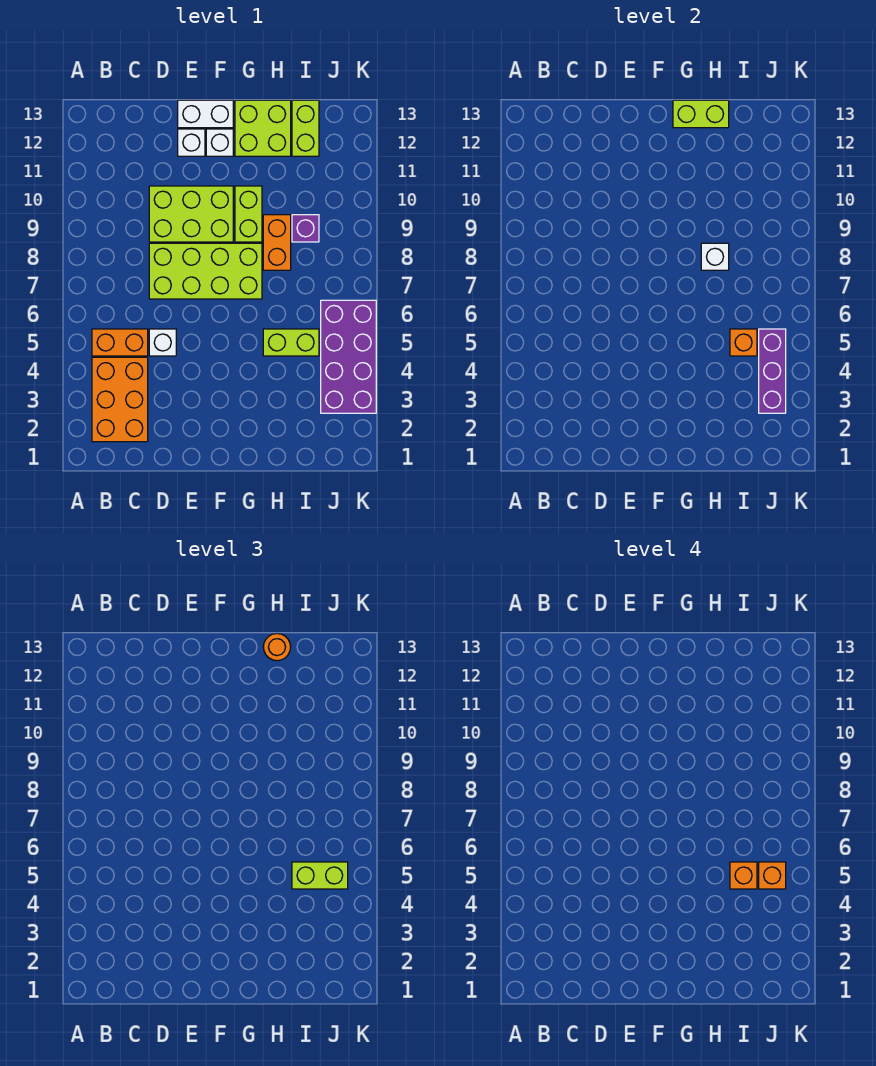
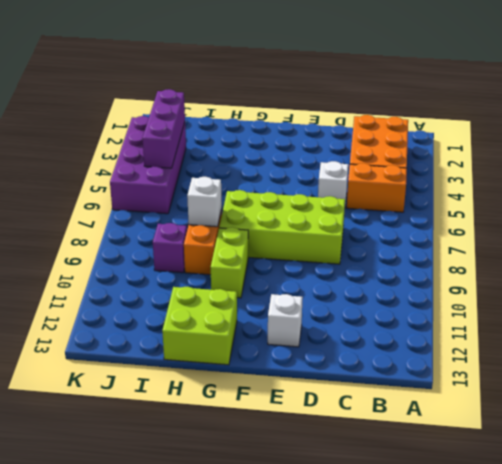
none -> lime 2x3 brick [149,186,233,242]
none -> white 1x2 brick [178,100,233,128]
none -> white 1x1 brick [206,129,233,156]

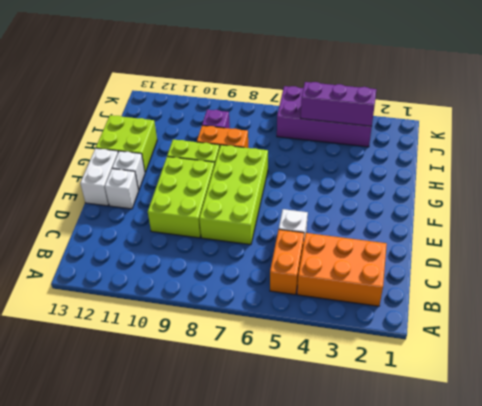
none -> lime 1x2 brick [263,329,319,356]
none -> lime 1x2 brick [292,100,319,156]
none -> lime 1x2 brick [673,100,729,128]

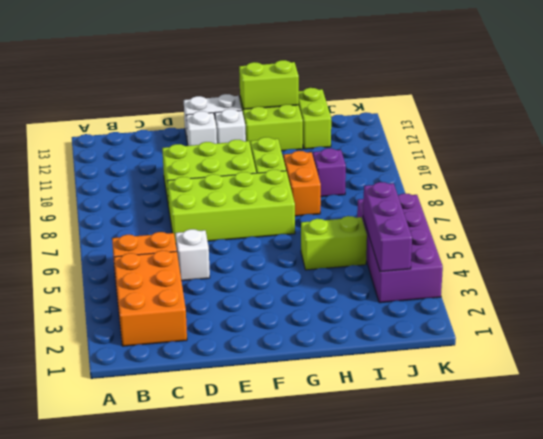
none -> white 1x1 brick [701,243,729,270]
none -> orange 1x1 brick [730,329,757,356]
none -> orange 1x1 round brick [263,634,291,661]

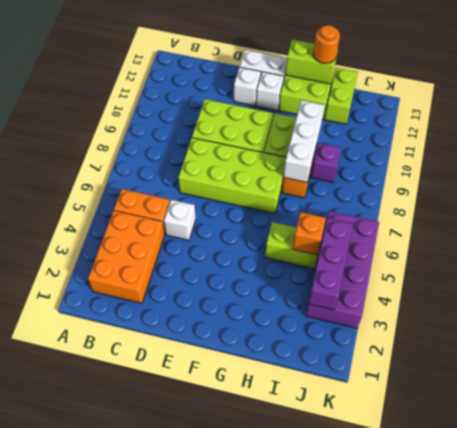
white 1x3 brick [284,100,325,182] -> white 1x1 brick [701,243,729,270]
none -> lime 1x2 brick [292,862,348,889]
none -> orange 1x1 brick [730,862,757,889]
none -> orange 1x1 brick [759,862,786,889]

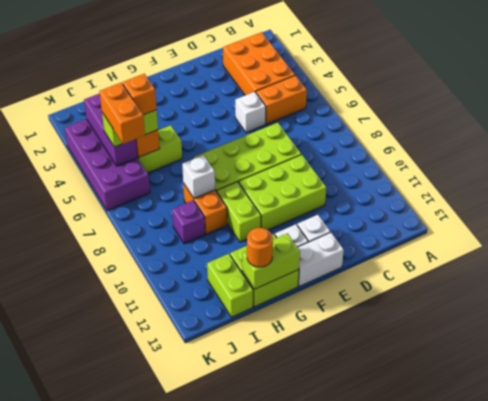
orange 1x2 brick [99,83,145,144] -> orange 1x1 brick [759,862,786,889]

